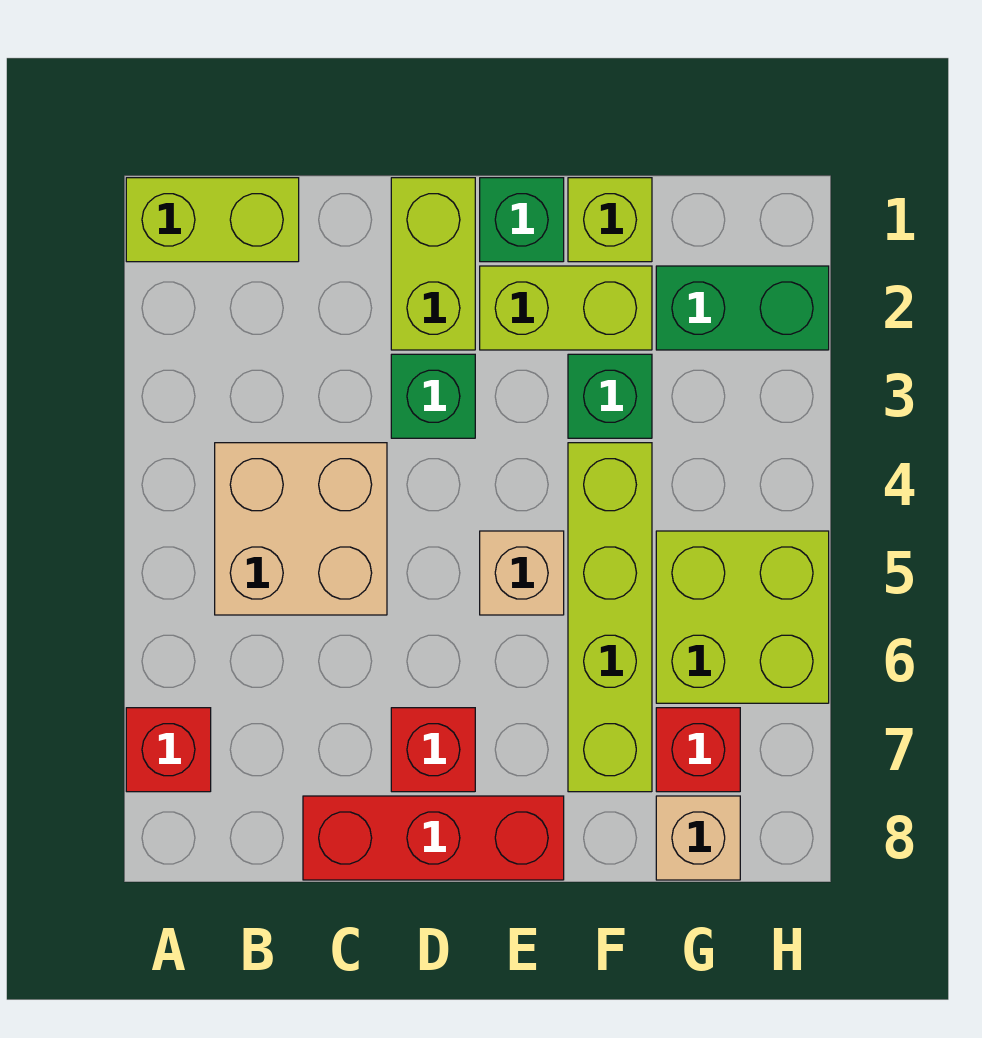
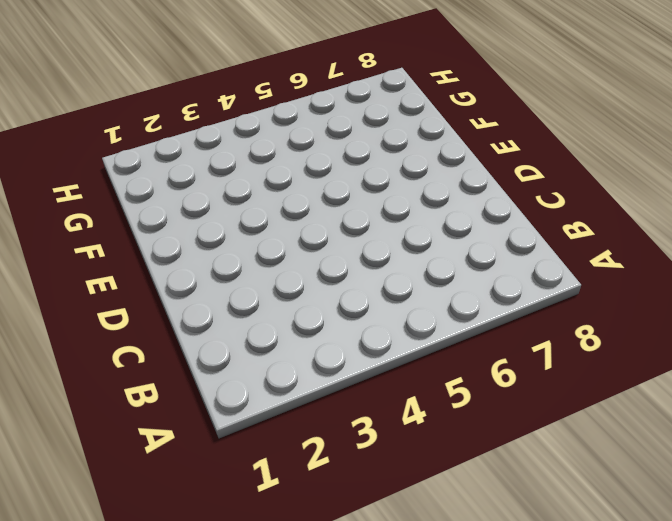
none -> lime 1x2 brick [126,178,299,262]
none -> red 1x1 brick [126,708,211,792]
none -> tan 2x2 brick [215,443,387,615]

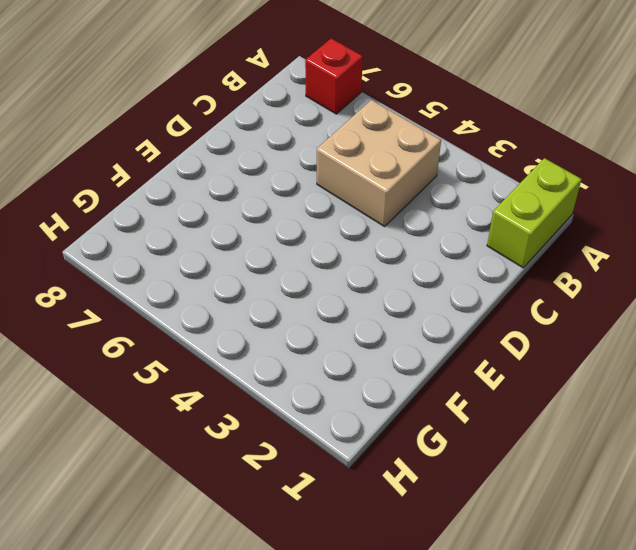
none -> red 1x3 brick [303,796,564,880]
none -> lime 1x2 brick [391,178,475,350]
none -> green 1x1 brick [391,354,475,438]

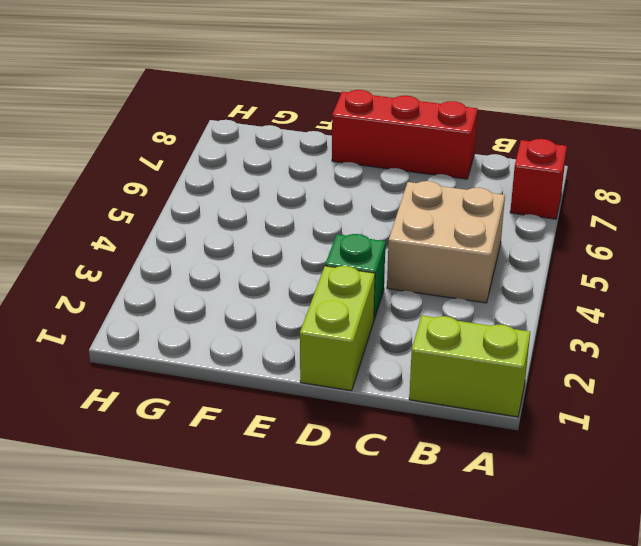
none -> red 1x1 brick [391,708,475,792]
none -> green 1x1 brick [480,178,564,262]
none -> lime 1x2 brick [480,266,652,350]

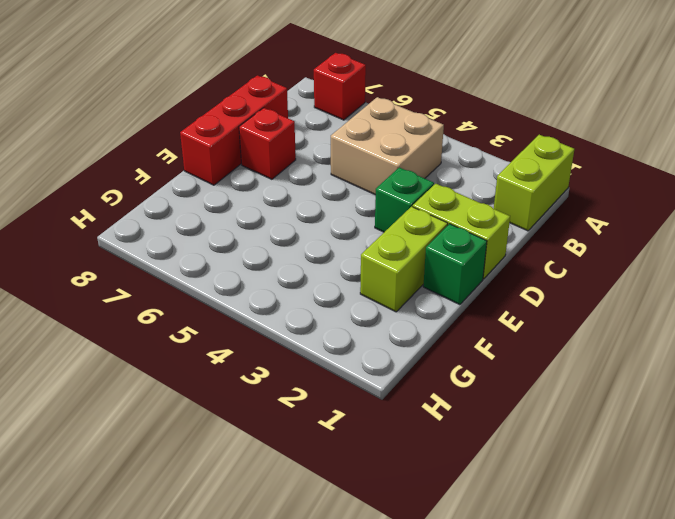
none -> tan 1x1 brick [480,531,564,615]
none -> lime 1x1 brick [568,178,652,262]
none -> green 1x1 brick [568,354,652,438]

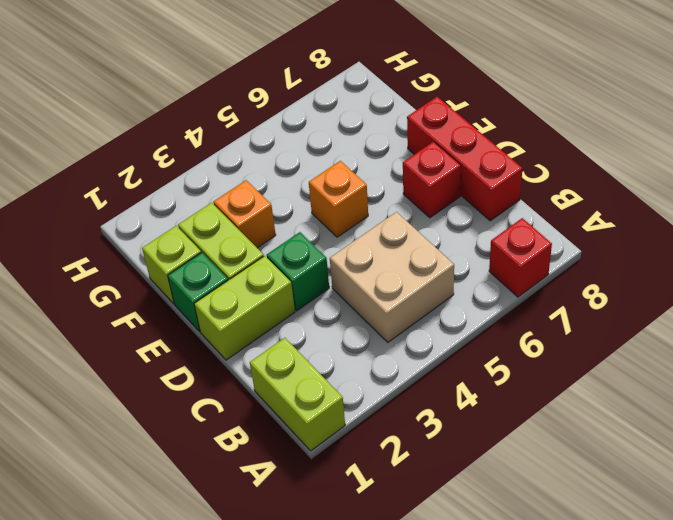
orange 1x1 brick [309,161,368,237] -> tan 1x1 brick [480,531,564,615]
orange 1x1 brick [213,180,276,248] -> green 1x1 brick [568,354,652,438]
none -> lime 1x4 brick [568,443,652,792]
none -> green 1x2 brick [656,266,829,350]
none -> lime 2x2 brick [656,531,829,703]

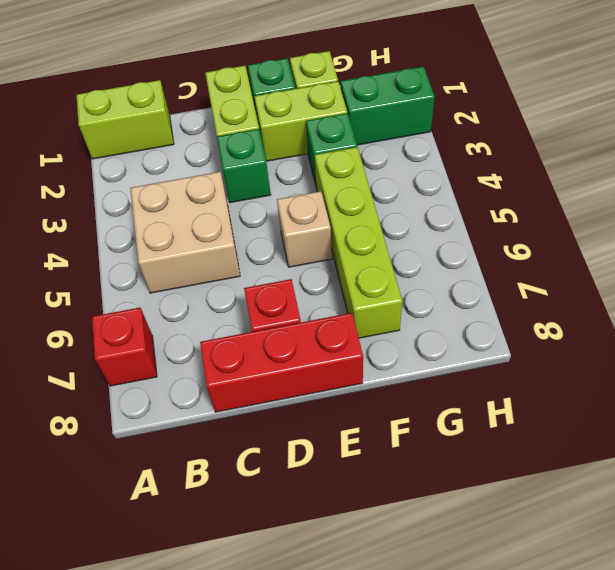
none -> lime 2x2 brick [656,531,829,703]
none -> red 1x1 brick [656,708,740,792]
none -> tan 1x1 brick [656,796,740,880]

